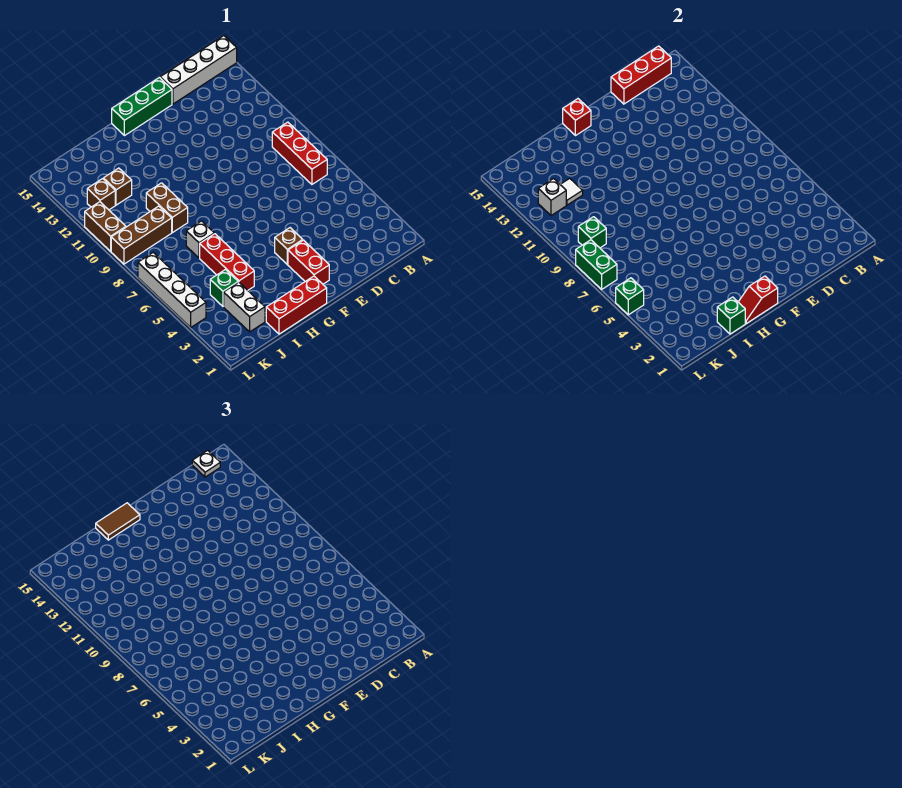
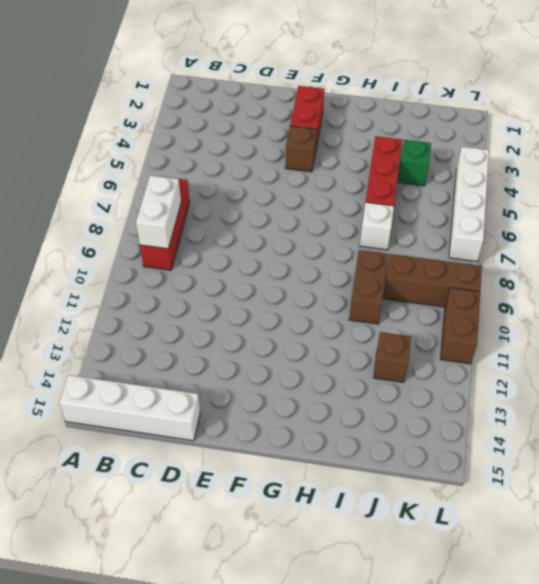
white 1x2 brick [136,175,181,249] -> white 1x2 brick moved to [224,282,265,332]
none -> green 1x3 brick [112,78,172,136]
none -> red 1x3 brick [266,276,327,334]
none -> brown 1x1 brick [87,179,115,210]

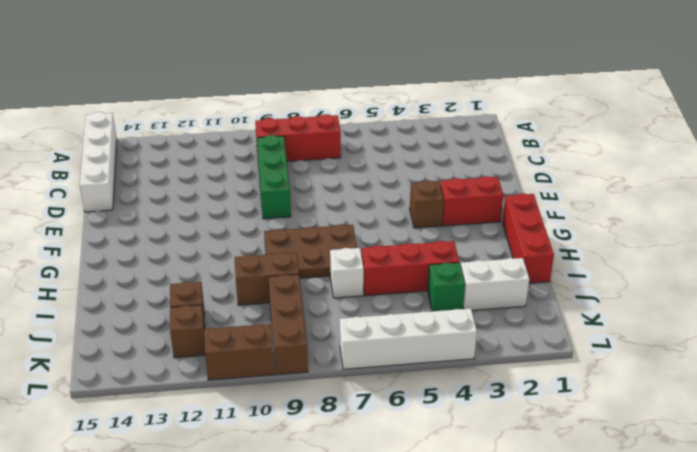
green 1x3 brick [257,135,291,219] -> green 1x3 brick moved to [112,78,172,136]
brown 2x3 plate [264,225,357,278] -> none
none -> red 1x3 brick [611,46,671,104]
none -> red 1x2 slope [739,276,778,323]
none -> red 1x1 brick [563,99,591,136]

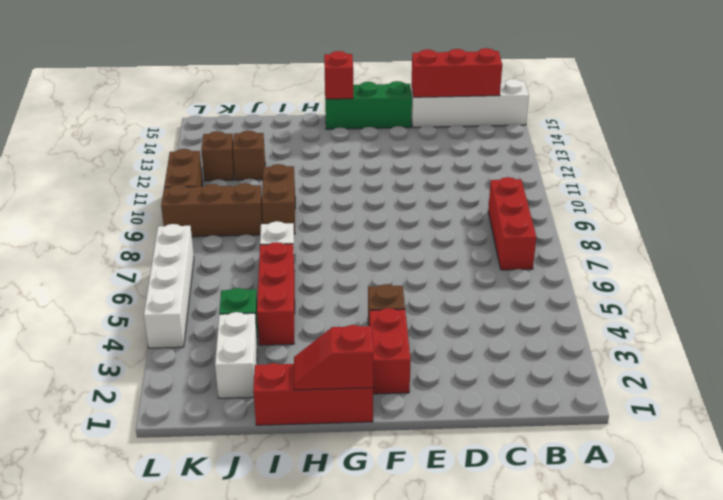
none -> green 1x1 brick [717,297,745,334]
none -> white 1x1 tile [560,178,583,205]
none -> green 1x1 brick [578,217,606,248]

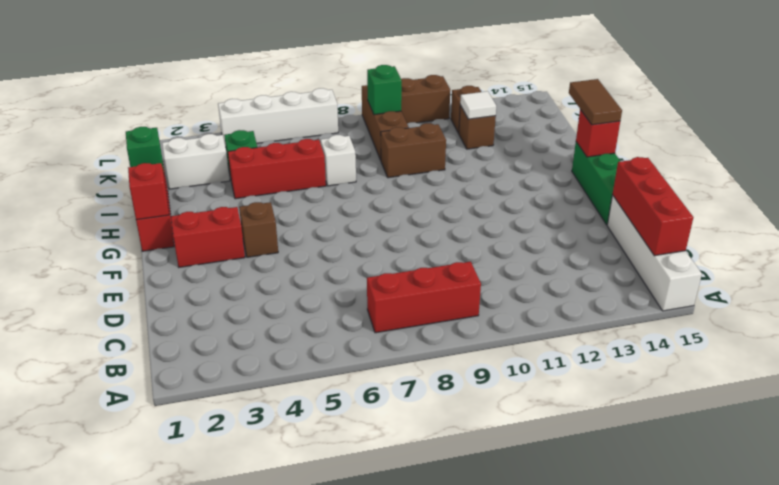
none -> white 1x1 brick [538,179,566,216]
none -> green 1x1 brick [616,278,644,315]
none -> green 1x2 brick [576,240,617,289]

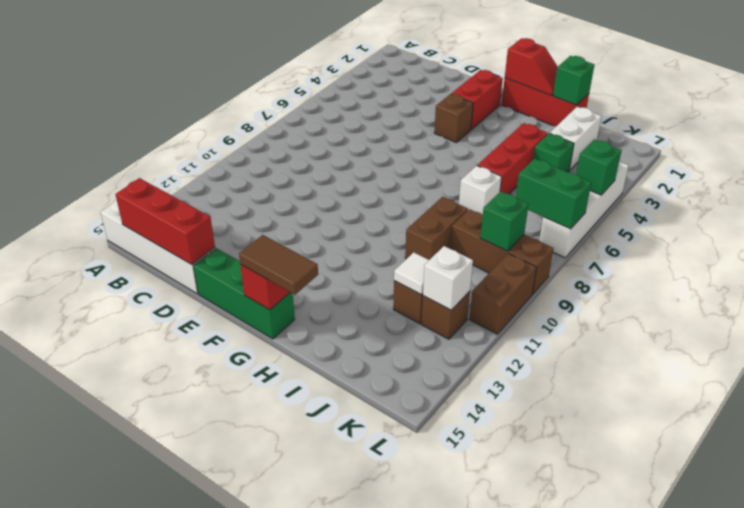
green 1x2 brick [516,159,592,229] -> green 1x2 brick turned to [576,240,617,289]
none -> red 1x3 brick [272,122,327,184]
none -> white 1x1 plate [192,450,220,477]

